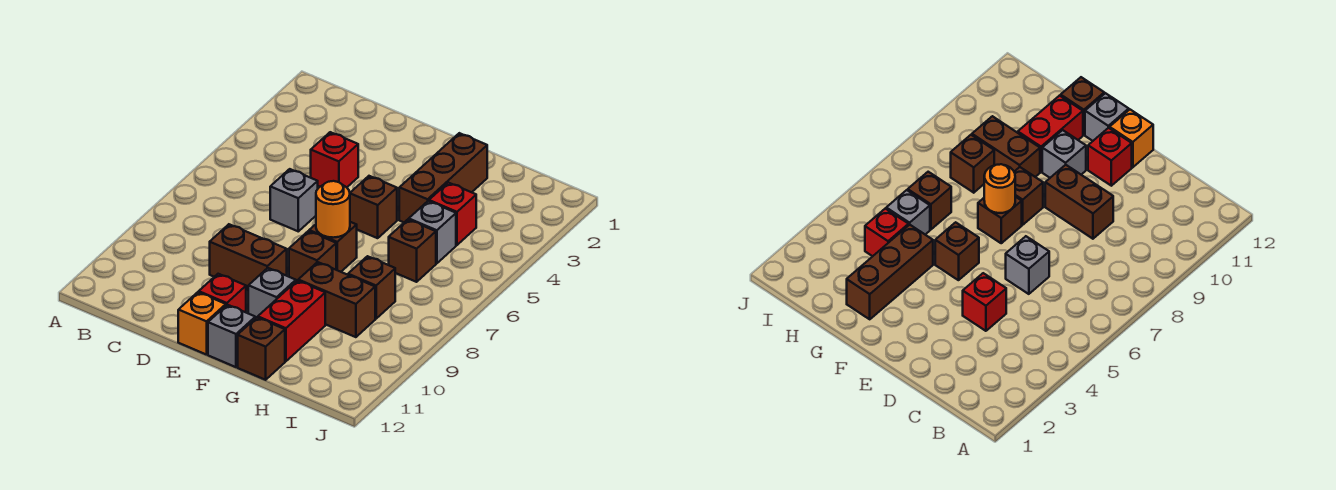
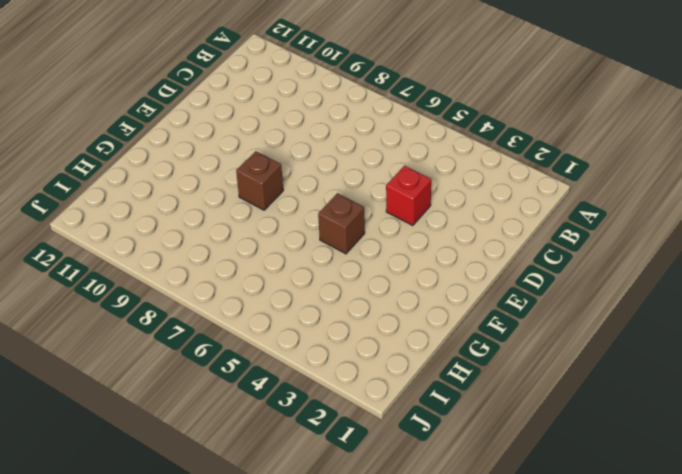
none -> grey 1x1 brick [270,169,318,231]
none -> brown 1x2 brick [210,224,287,291]
none -> red 1x1 brick [199,274,246,312]

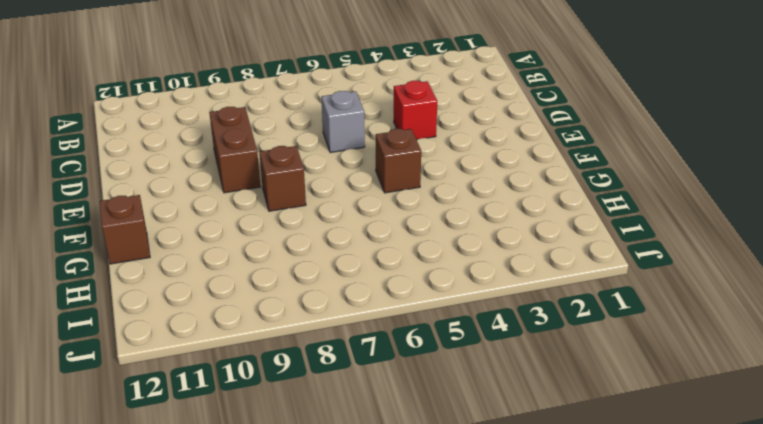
none -> red 1x1 brick [199,274,246,312]
none -> orange 1x1 brick [178,292,226,355]
none -> brown 1x1 brick [309,222,357,272]

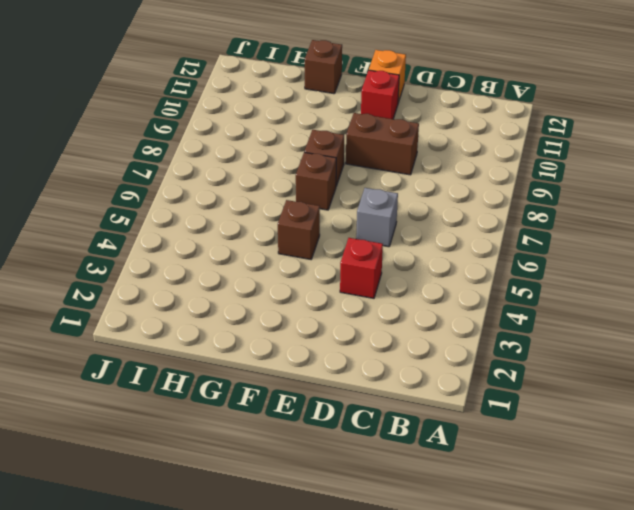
none -> grey 1x1 brick [248,268,296,318]
none -> grey 1x1 brick [208,305,255,367]
none -> brown 1x3 brick [399,133,487,222]

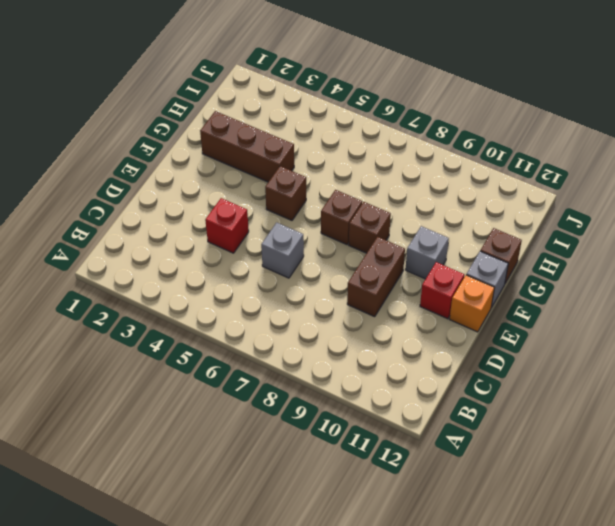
none -> brown 1x2 brick [298,262,375,337]
none -> red 1x2 brick [258,280,325,361]
none -> red 1x1 brick [429,183,476,245]

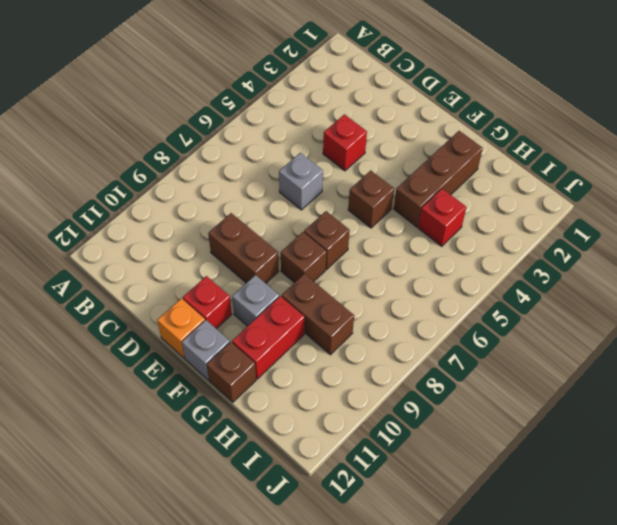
none -> grey 1x1 brick [409,201,456,264]
none -> brown 1x1 brick [389,219,436,282]
none -> brown 1x1 brick [348,256,395,319]

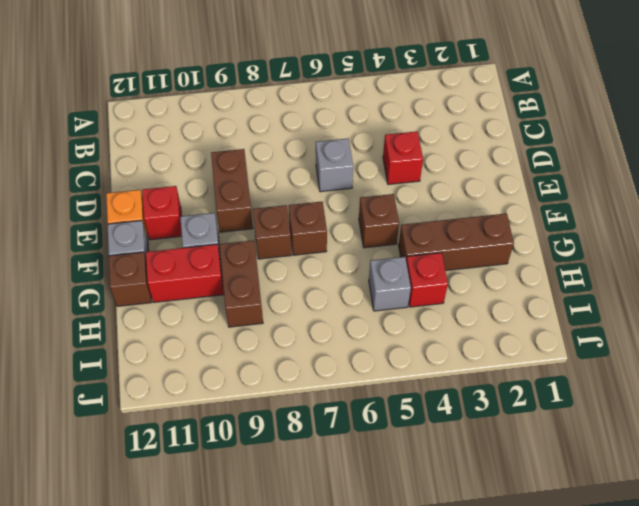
none -> brown 1x1 brick [389,219,436,282]
none -> brown 1x1 brick [348,256,395,319]
none -> orange 1x1 round brick [316,181,350,238]

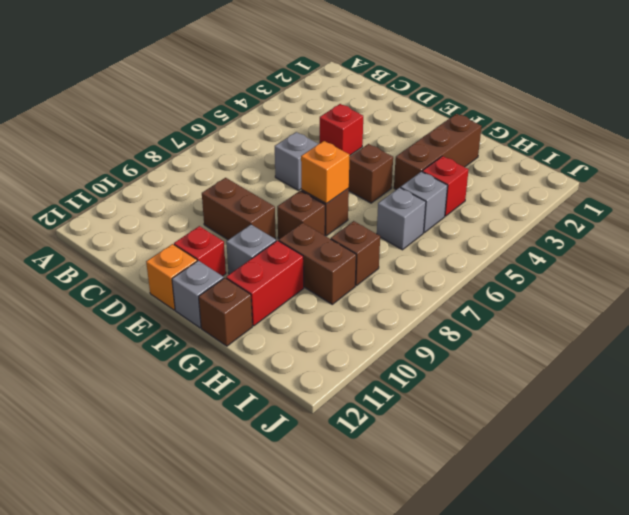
orange 1x1 brick [301,141,350,204] -> orange 1x1 round brick [316,181,350,238]
grey 1x1 brick [377,188,426,250] -> brown 1x1 brick [389,219,436,282]

